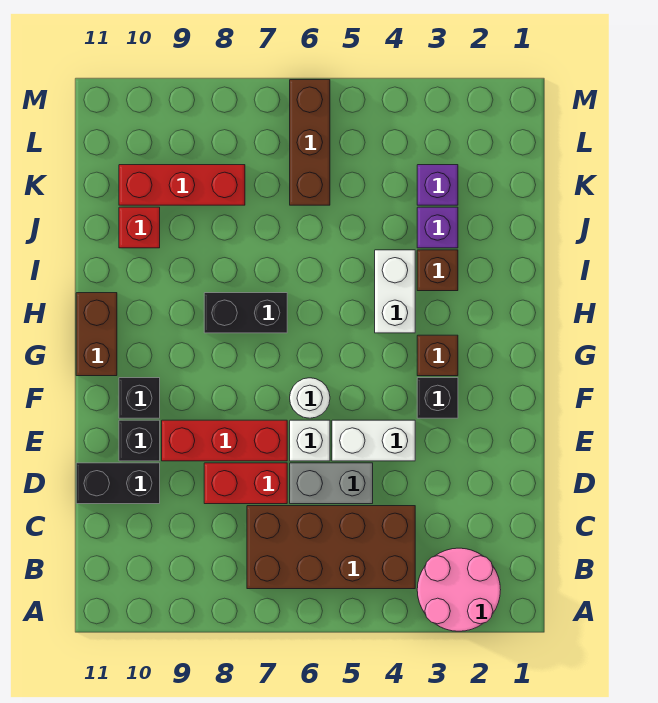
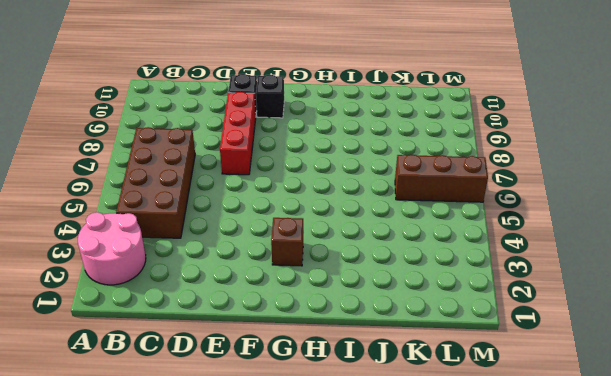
none -> grey 1x2 brick [290,463,373,504]
none -> red 1x2 brick [204,463,287,504]
none -> black 1x2 brick [76,463,160,504]

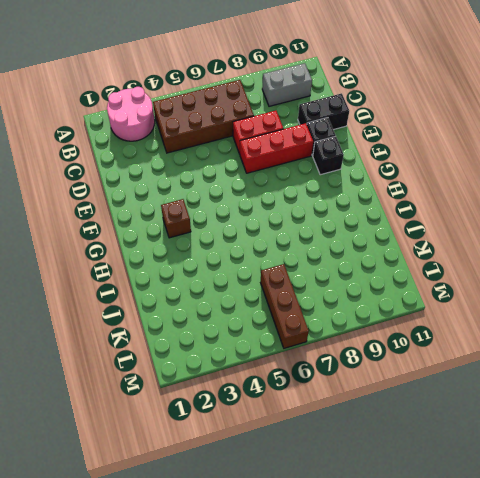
grey 1x2 brick [262,63,312,106] -> grey 1x2 brick moved to [290,463,373,504]
none -> white 1x2 brick [332,420,415,461]
none -> white 1x1 brick [290,420,330,461]
none -> black 1x1 brick [417,378,458,418]

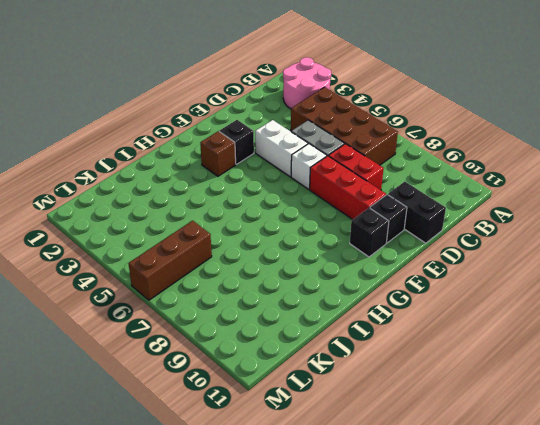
none -> white 1x1 round brick [290,378,330,418]
none -> brown 1x2 brick [76,293,117,376]
none -> white 1x2 brick [375,250,415,333]

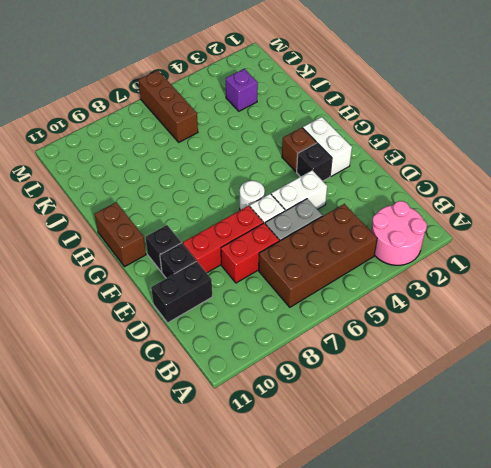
white 1x2 brick [303,117,352,176] -> white 1x2 brick moved to [375,250,415,333]
none -> black 1x2 brick [204,293,287,333]
none -> brown 1x1 brick [417,250,458,291]
none -> purple 1x1 brick [417,207,458,248]

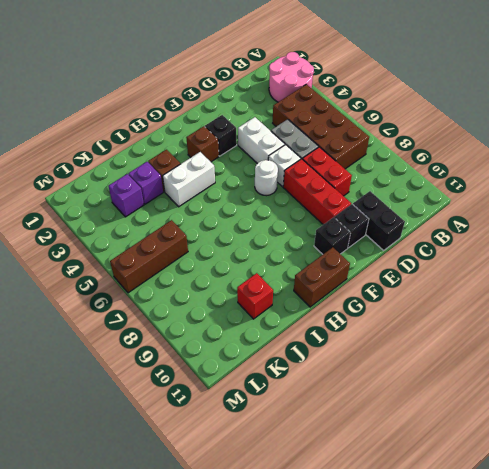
none -> black 1x2 brick [204,293,287,333]
none -> red 1x3 brick [119,165,245,205]

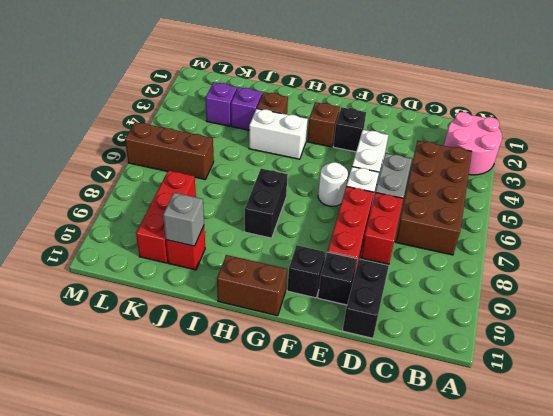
grey 1x1 brick [163,193,204,246] -> none

